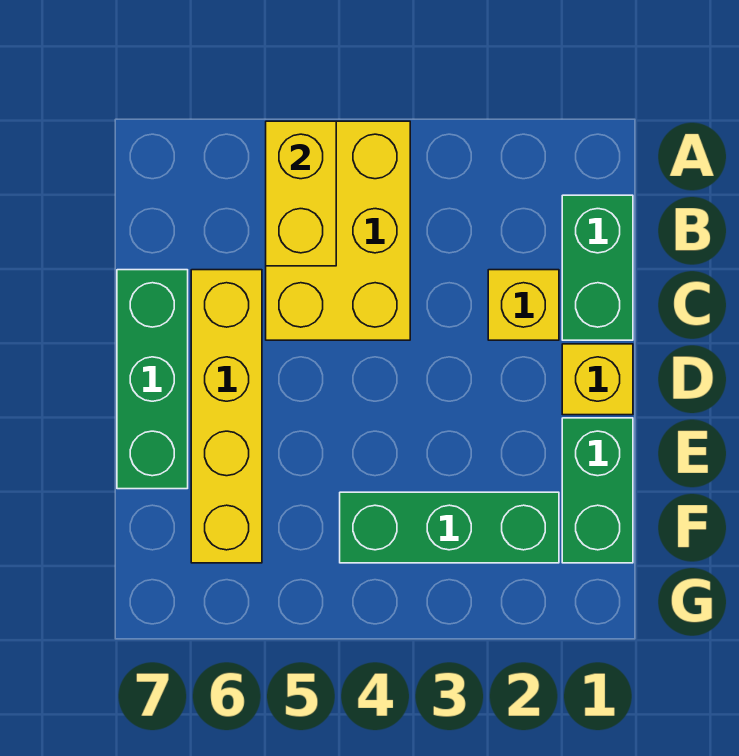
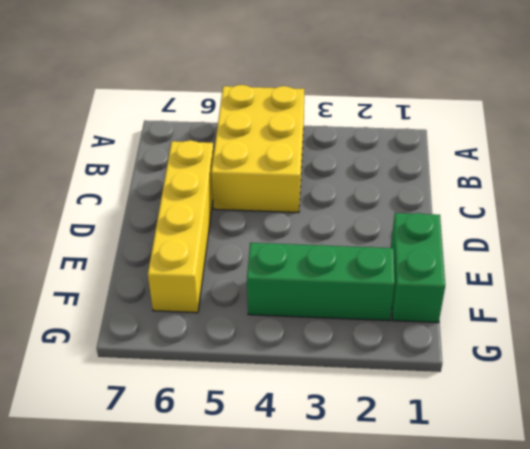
none -> green 1x2 brick [562,195,633,340]
none -> yellow 1x1 brick [488,270,559,340]

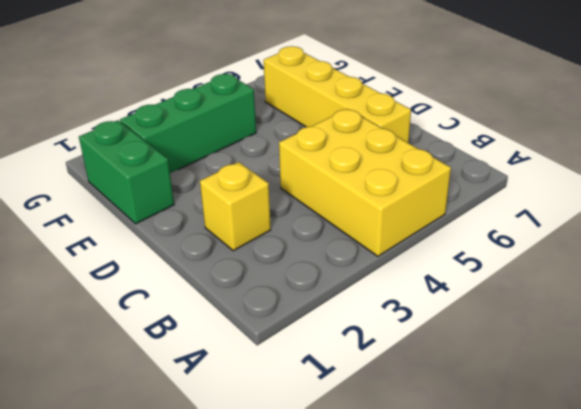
none -> green 1x2 brick [562,195,633,340]
none -> green 1x3 brick [117,270,188,489]

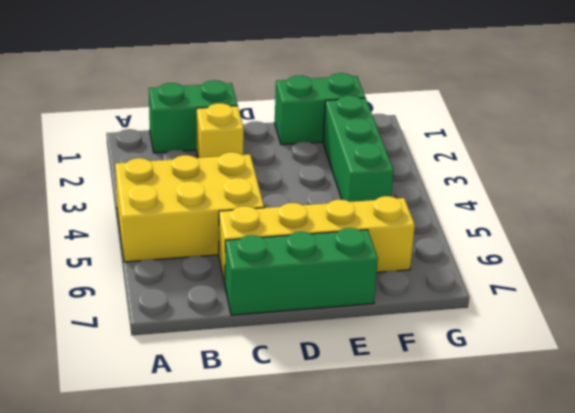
none -> yellow 1x1 brick [562,344,633,415]
none -> yellow 1x2 brick [266,121,336,266]

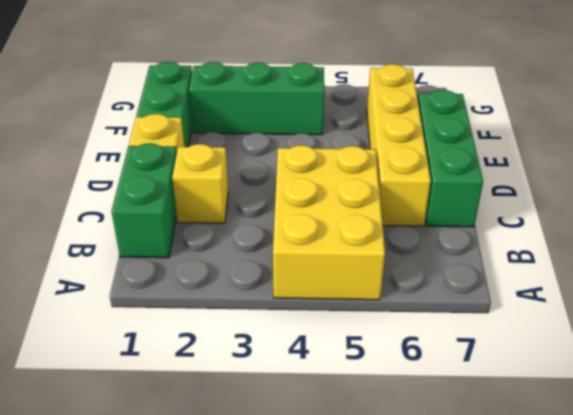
none -> yellow 1x2 brick [266,121,336,266]

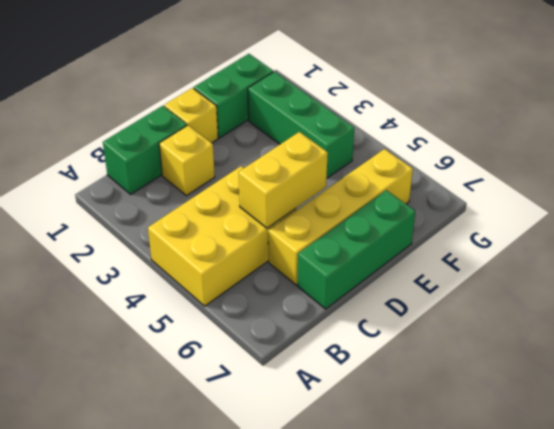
yellow 1x2 brick [239,132,328,228] -> yellow 1x2 brick moved to [266,121,336,266]

